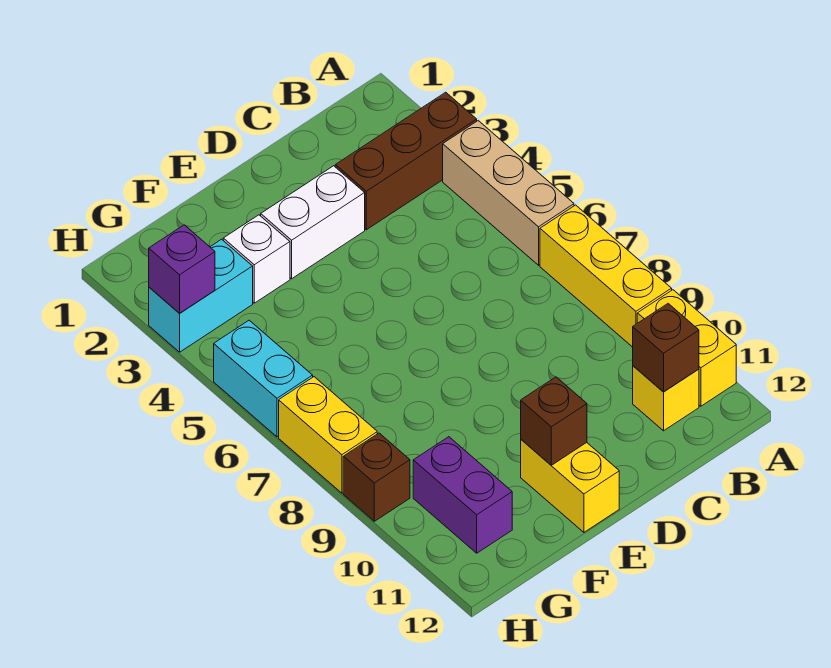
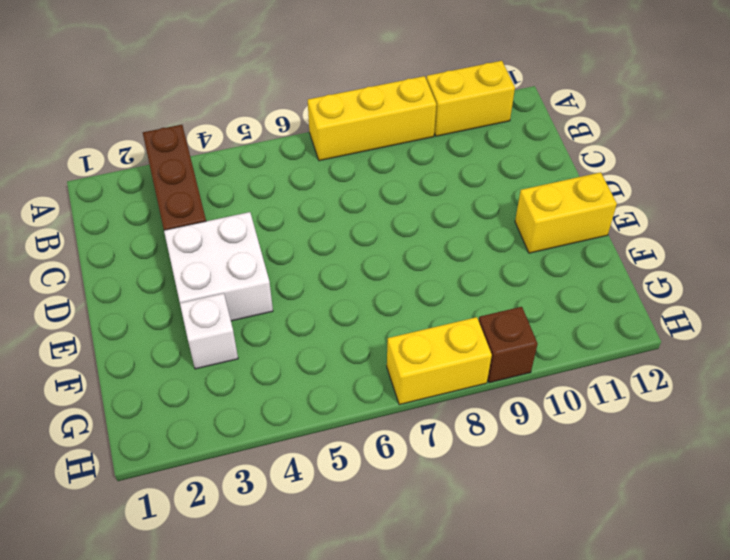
white 2x2 brick [164,212,273,321] -> white 1x2 brick [261,166,365,279]
none -> tan 1x3 brick [443,121,574,265]
none -> yellow 1x1 brick [633,366,699,431]
none -> cyan 1x2 brick [149,239,253,352]

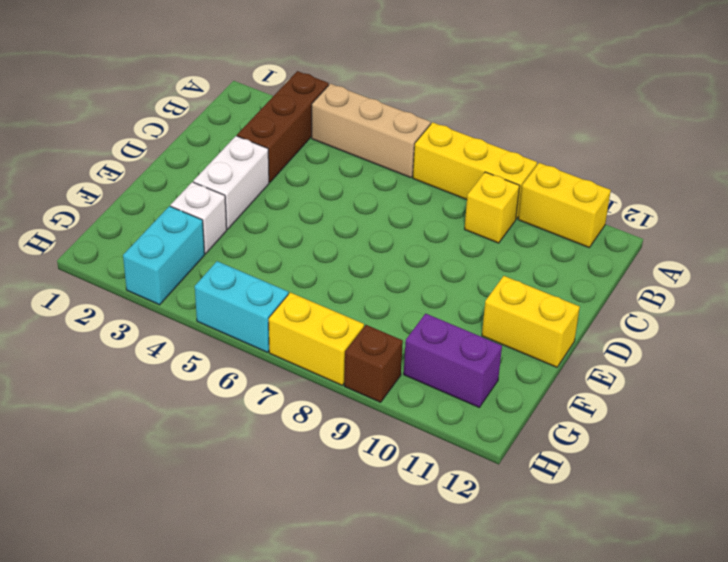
yellow 1x1 brick [465,172,520,243] -> yellow 1x1 brick moved to [633,366,699,431]
none -> brown 1x1 brick [633,304,699,392]
none -> brown 1x1 brick [521,377,587,465]
none -> purple 1x1 brick [149,225,215,313]

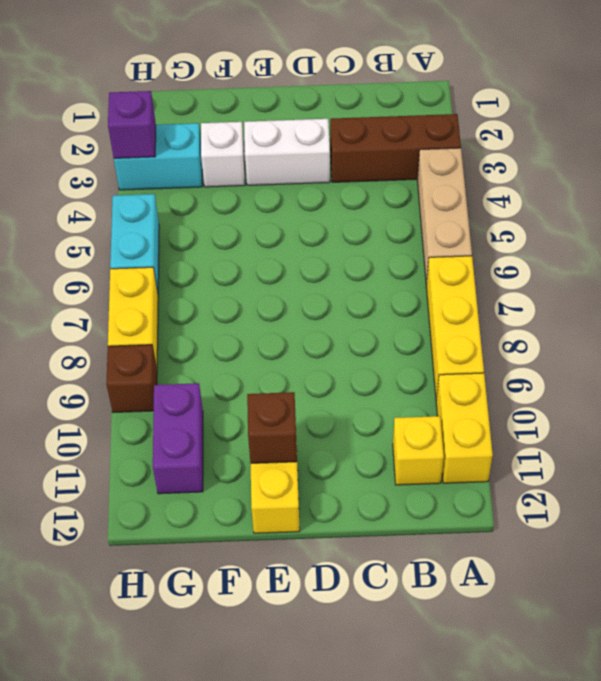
none -> brown 1x1 brick [633,304,699,392]

